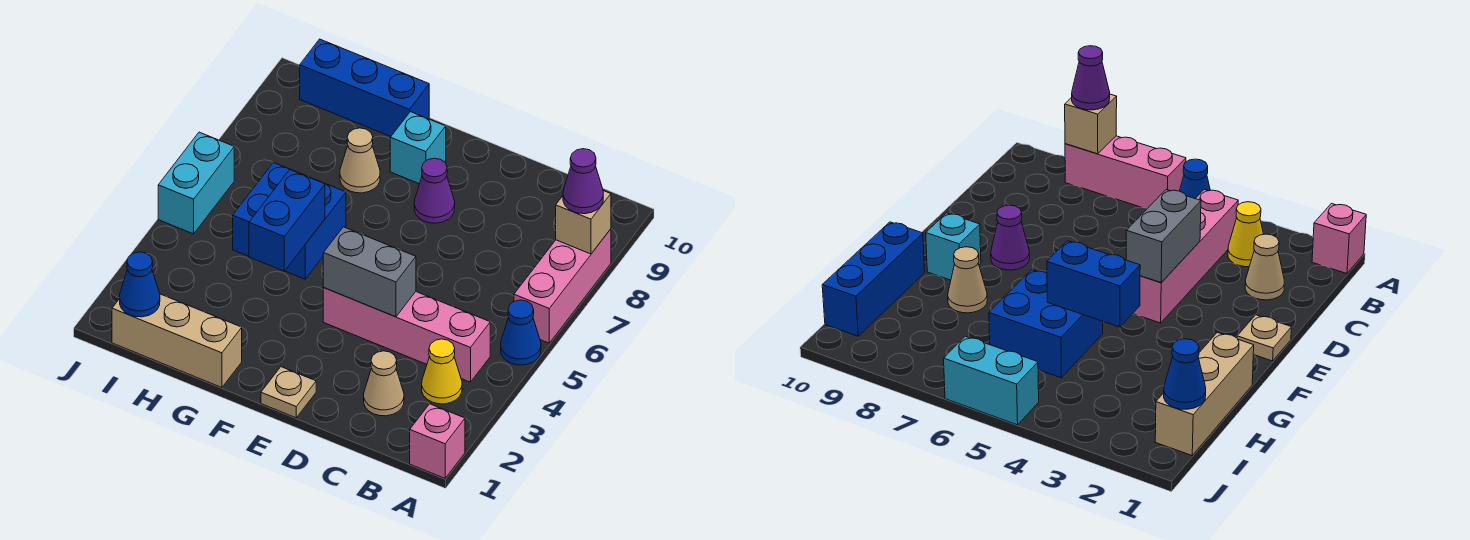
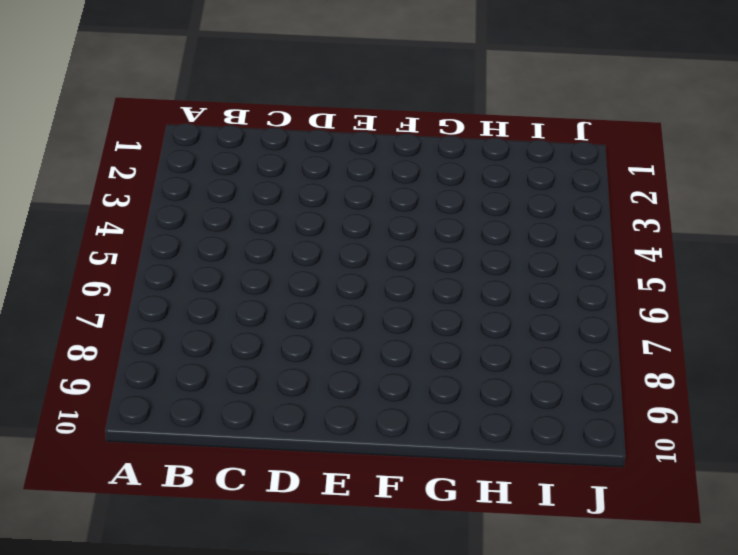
none -> pink 1x1 brick [410,404,465,478]
none -> blue 1x1 cone [501,300,541,365]
none -> pink 1x3 brick [514,229,611,343]

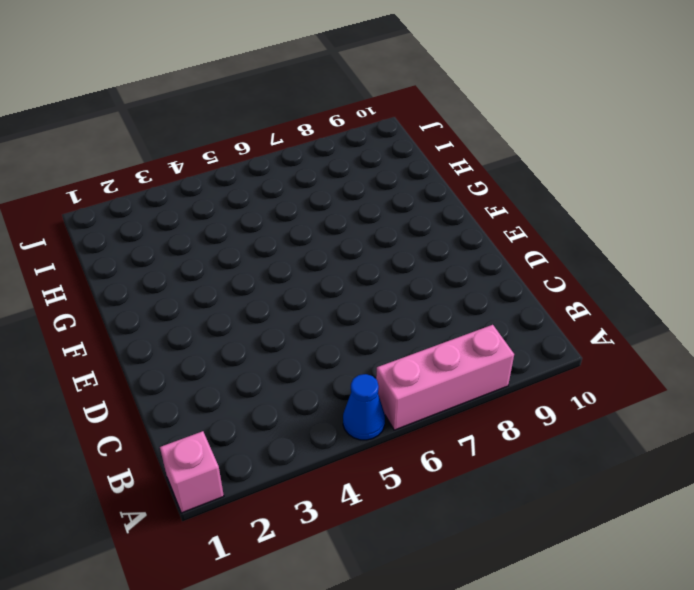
none -> yellow 1x1 cone [422,339,462,404]
none -> pink 1x4 brick [323,288,490,382]
none -> tan 1x1 cone [364,351,404,416]

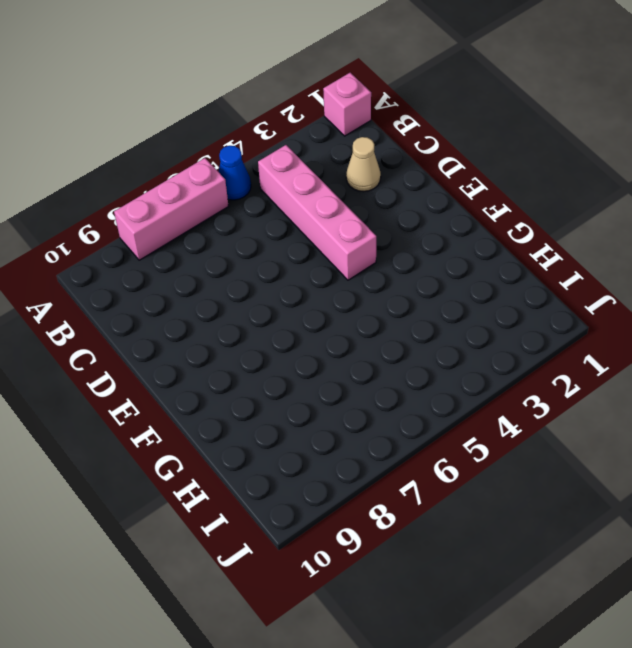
none -> yellow 1x1 cone [422,339,462,404]
none -> tan 1x1 plate [261,367,316,418]
none -> purple 1x1 cone [414,158,455,223]

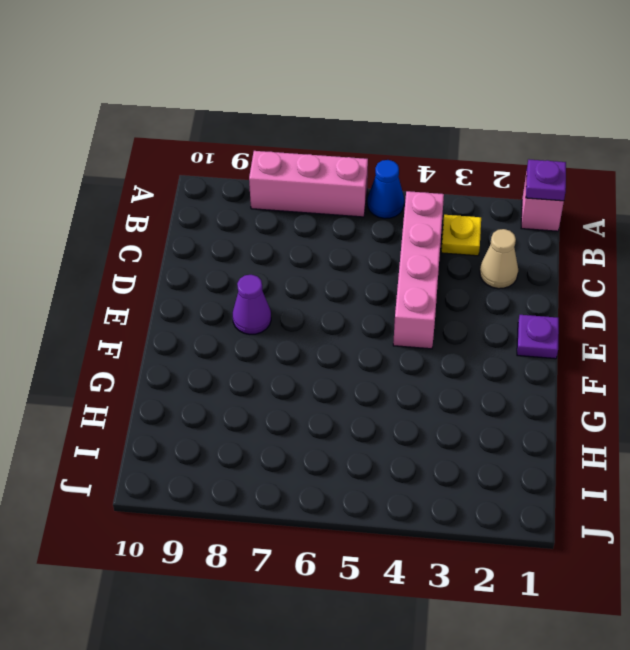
purple 1x1 plate [526,160,566,201] -> none
yellow 1x1 plate [441,215,481,256] -> yellow 1x1 cone [422,339,462,404]
purple 1x1 plate [517,315,559,359] -> tan 1x1 plate [261,367,316,418]
none -> cyan 1x1 brick [390,112,446,184]
none -> tan 1x3 brick [112,294,242,388]
none -> blue 2x2 brick [233,163,346,279]

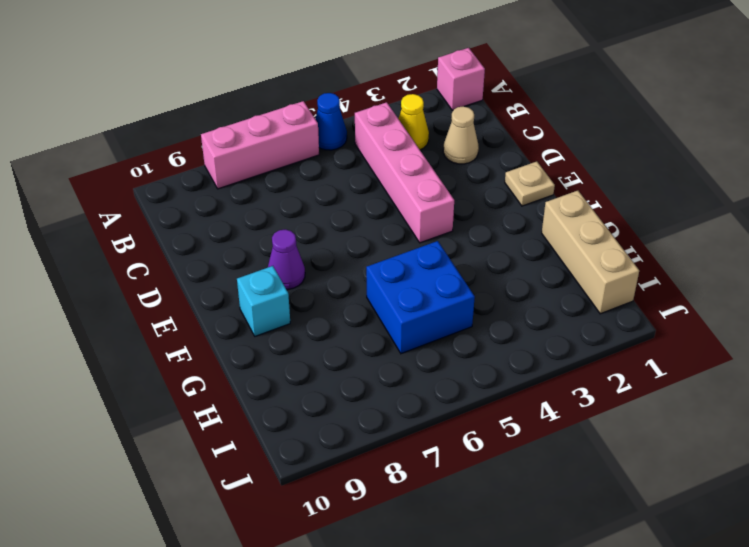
none -> tan 1x1 cone [340,128,380,193]
none -> blue 1x3 brick [300,39,429,137]
none -> cyan 1x2 brick [158,132,234,234]

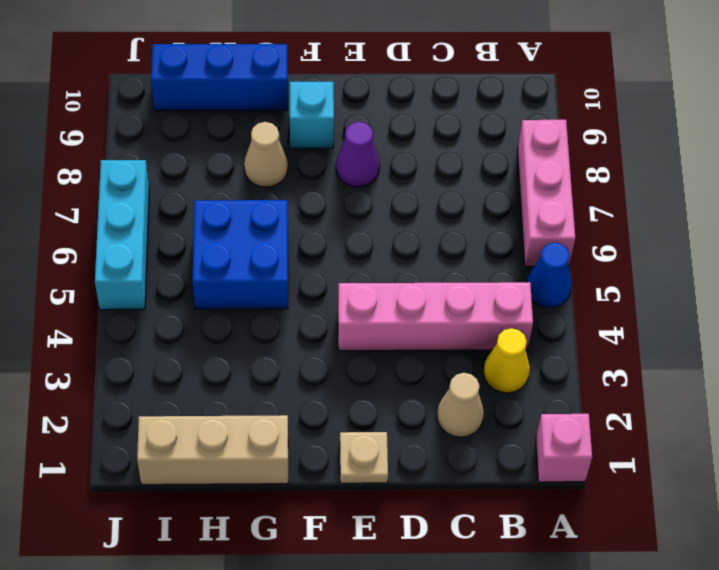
cyan 1x3 brick [95,160,149,310] -> cyan 1x2 brick [158,132,234,234]
none -> tan 1x1 brick [556,191,611,254]
none -> grey 1x2 brick [323,227,416,317]
none -> blue 1x2 brick [249,170,325,271]

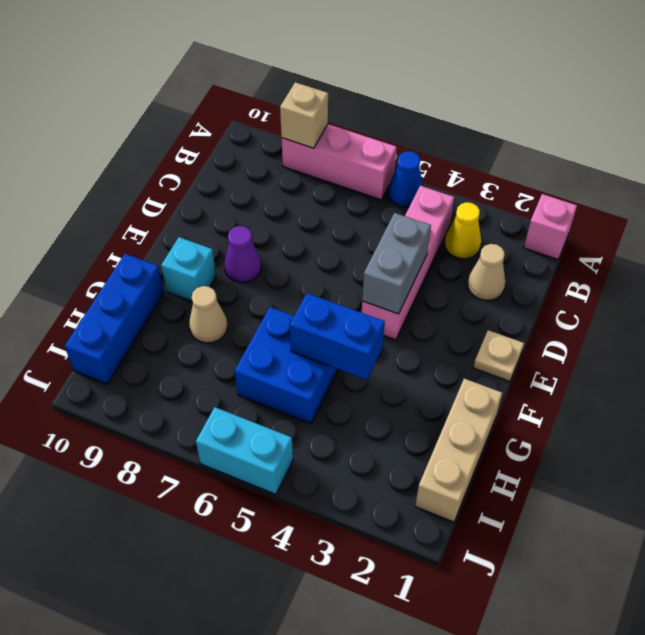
none -> blue 1x1 cone [120,252,160,317]
none -> purple 1x1 cone [563,149,603,214]

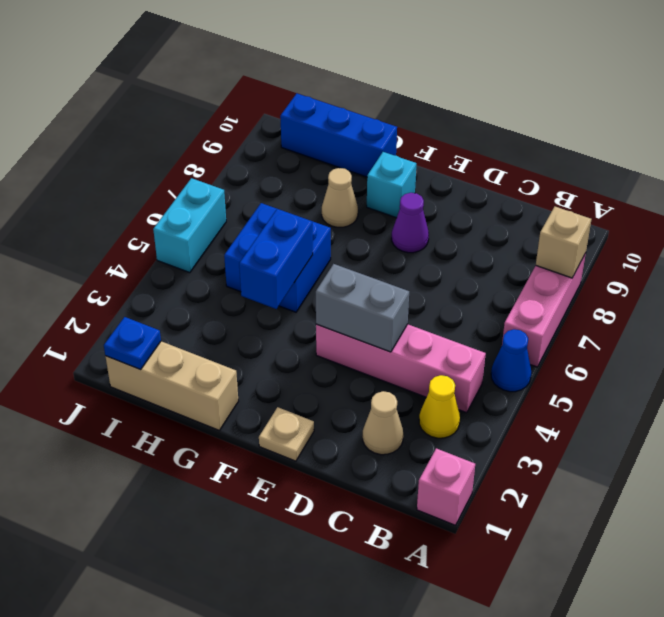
blue 1x1 plate [104,317,161,370] -> blue 1x1 cone [120,252,160,317]
none -> purple 1x1 cone [563,149,603,214]

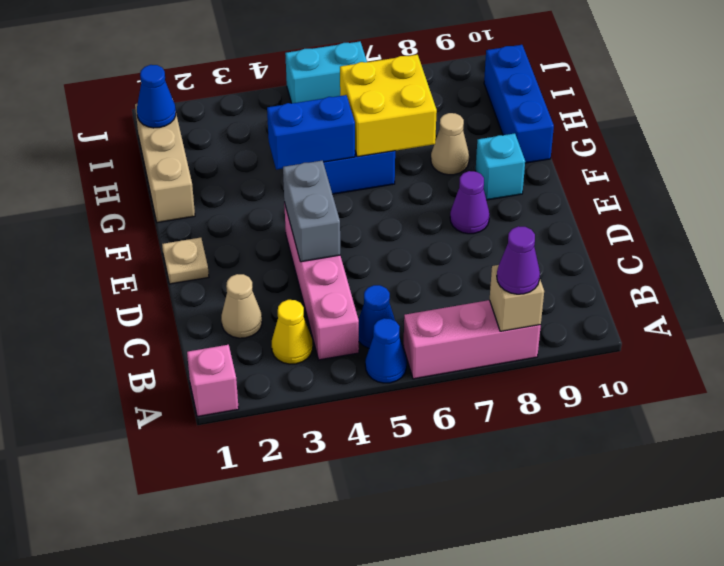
blue 1x1 cone [359,285,395,348] -> none
yellow 2x2 brick [340,55,437,157] -> none

